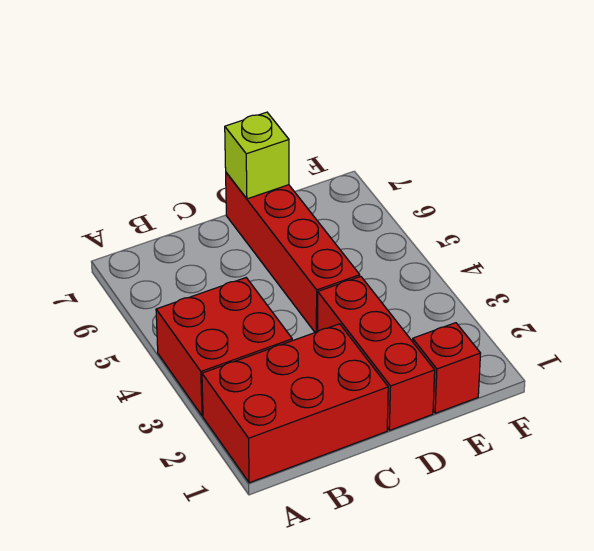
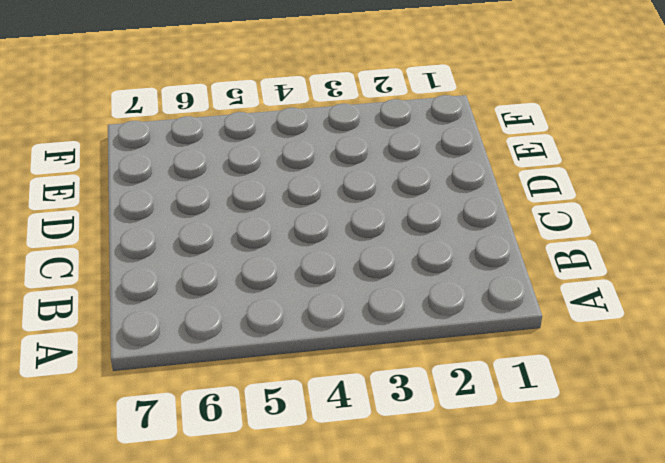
none -> red 2x3 brick [202,324,388,483]
none -> red 2x2 brick [156,278,292,416]

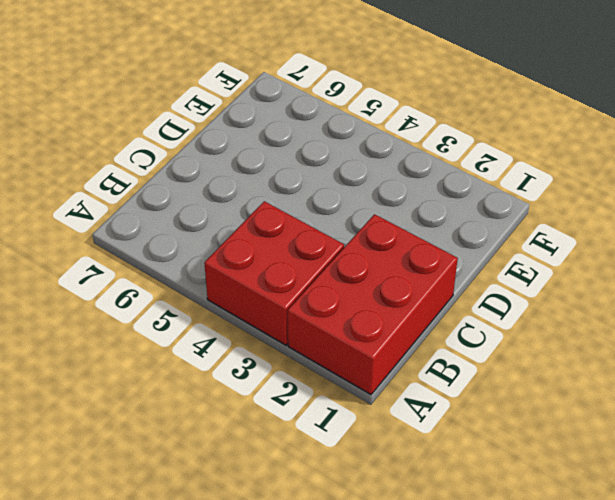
none -> red 1x3 brick [318,276,435,430]
none -> red 1x4 brick [226,173,360,332]

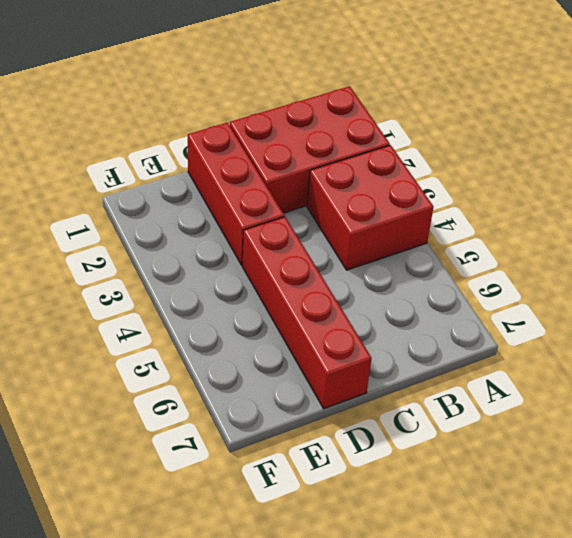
none -> red 1x1 brick [412,323,481,413]
none -> lime 1x1 brick [225,112,289,199]

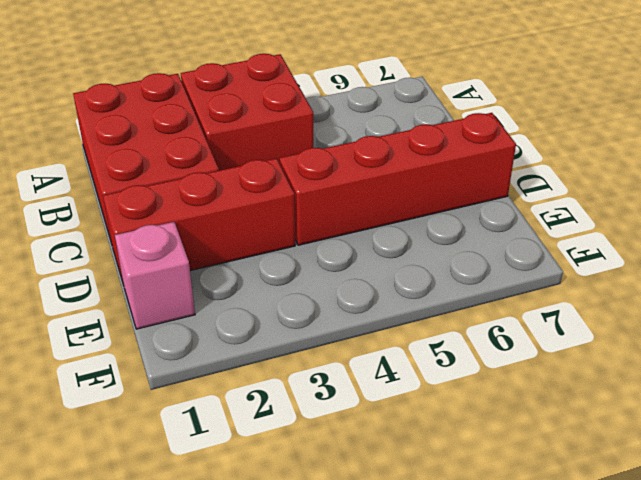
pink 1x1 brick [115,222,195,329] -> red 1x1 brick [412,323,481,413]
none -> lime 1x1 brick [225,112,289,199]

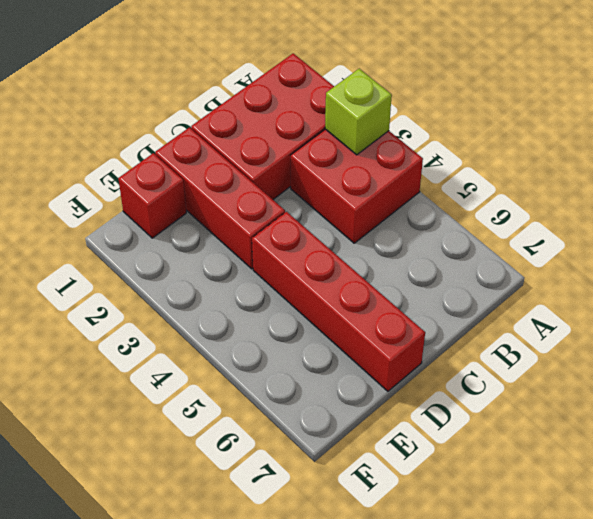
lime 1x1 brick [325,69,392,155] -> lime 1x1 brick moved to [225,112,289,199]

